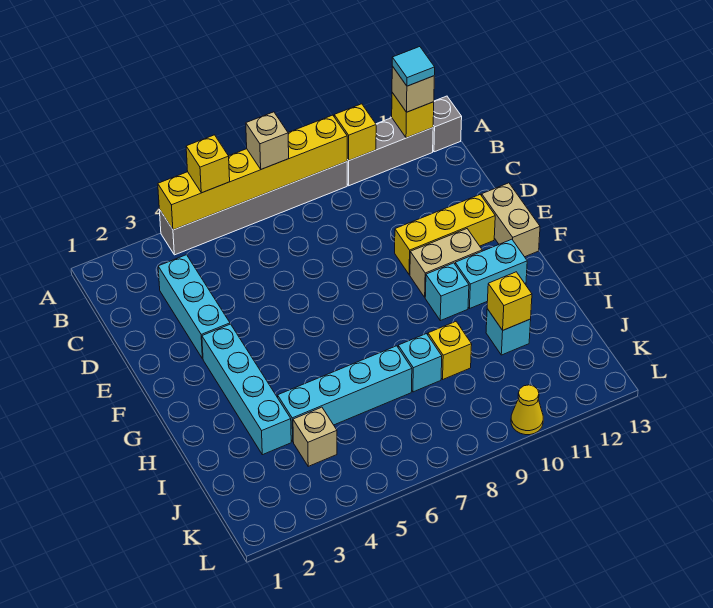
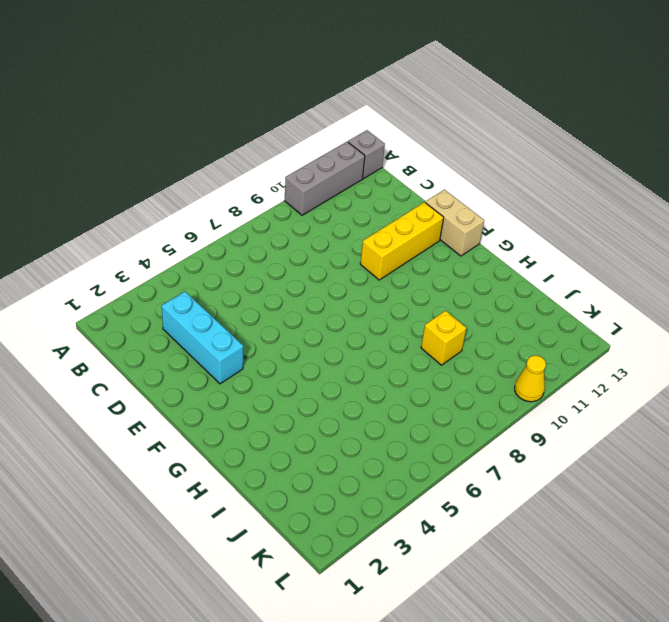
none -> grey 1x6 brick [159,162,347,255]
none -> cyan 1x4 brick [202,324,291,455]
none -> tan 1x2 brick [410,229,482,297]

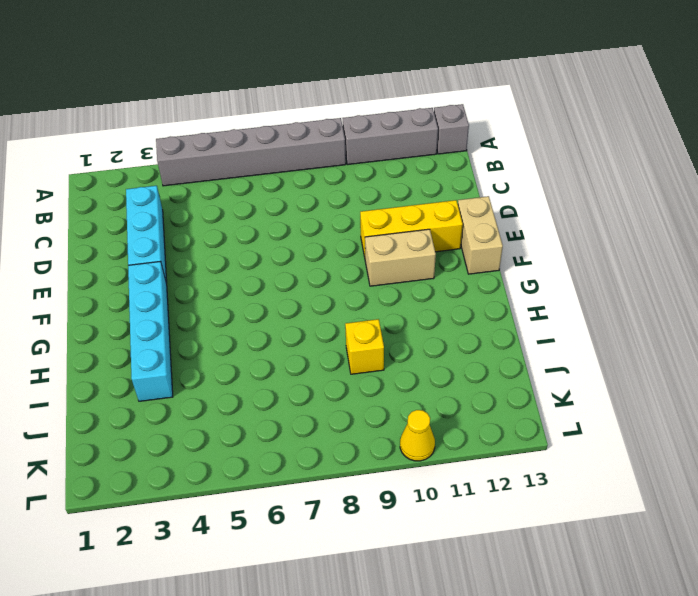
none -> cyan 1x1 brick [425,263,469,321]
none -> cyan 1x2 brick [455,239,527,308]
none -> cyan 1x4 brick [278,346,412,442]

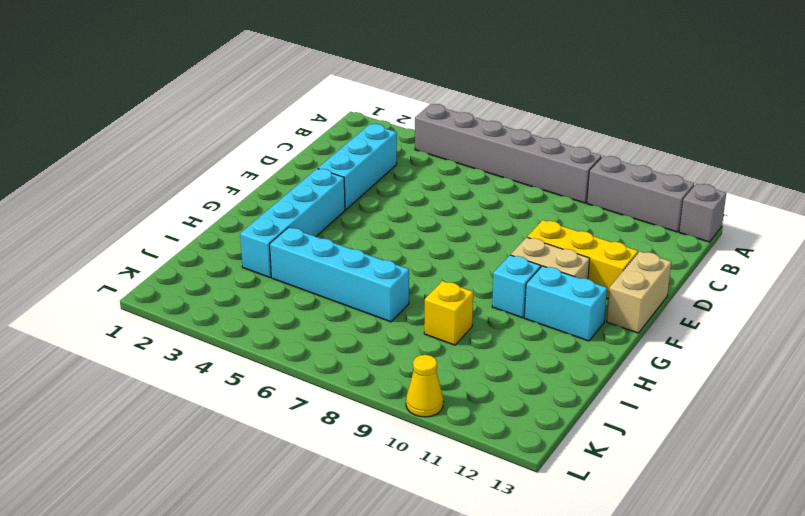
none -> cyan 1x1 brick [398,334,442,392]
none -> cyan 1x1 brick [486,309,531,355]
none -> tan 1x1 brick [293,407,337,466]

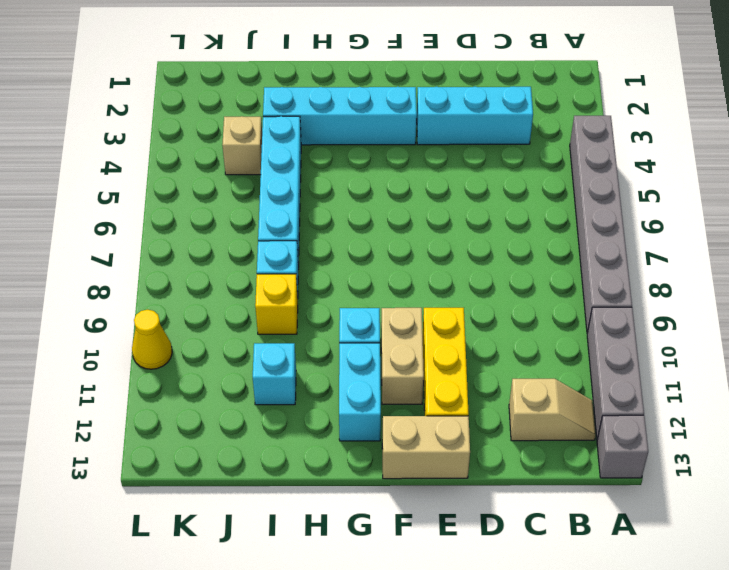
tan 1x2 slope [509,379,596,441] -> none
none -> yellow 1x6 brick [158,115,347,230]
none -> yellow 1x1 brick [334,104,376,160]
none -> yellow 1x1 brick [392,93,434,138]

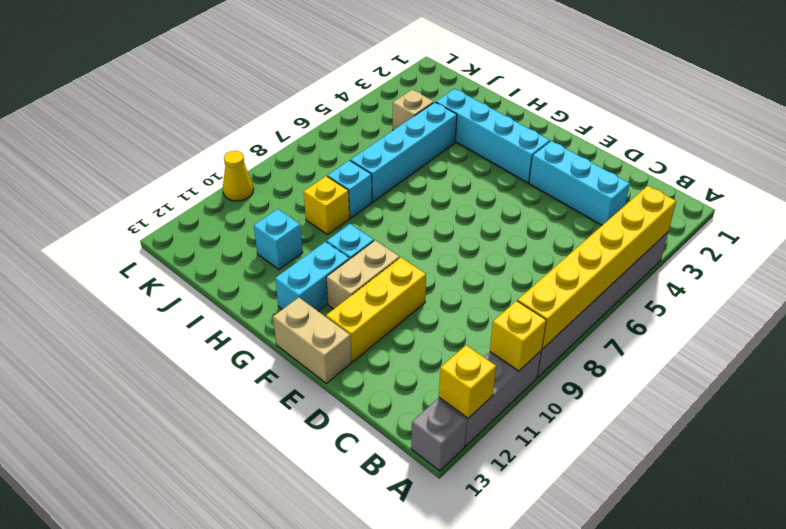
none -> yellow 1x1 brick [487,272,532,330]
none -> yellow 1x1 brick [186,135,230,193]
none -> tan 1x1 brick [246,112,289,169]

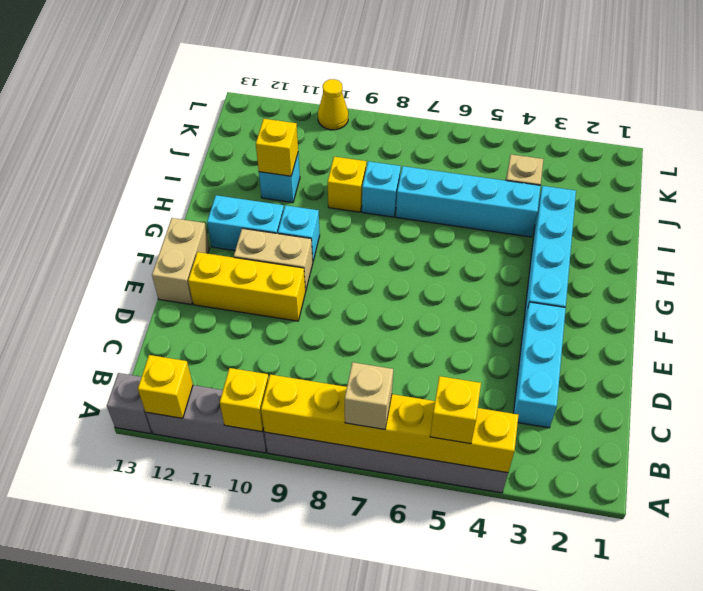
none -> tan 1x1 brick [392,66,434,112]
none -> cyan 1x1 tile [392,47,435,86]

